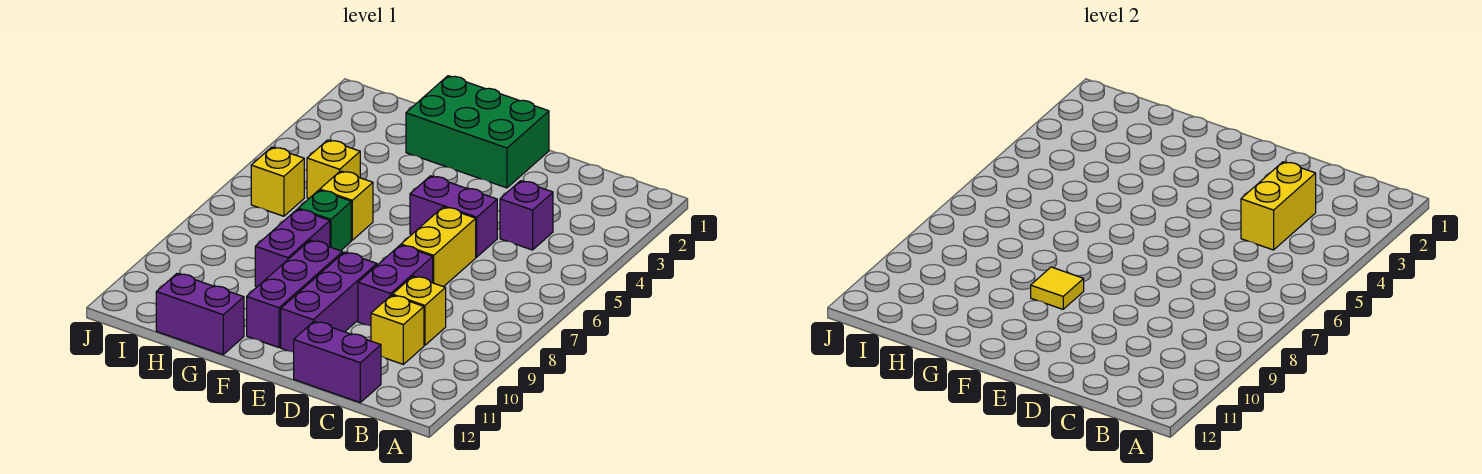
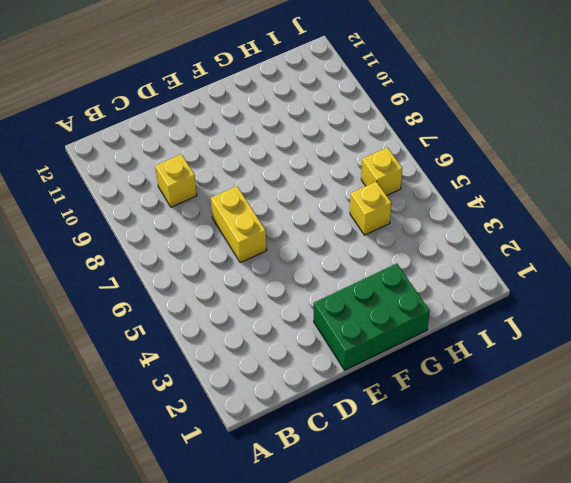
none -> purple 1x1 brick [500,181,553,250]
none -> yellow 1x1 brick [371,295,424,364]
none -> purple 1x2 brick [294,321,381,402]

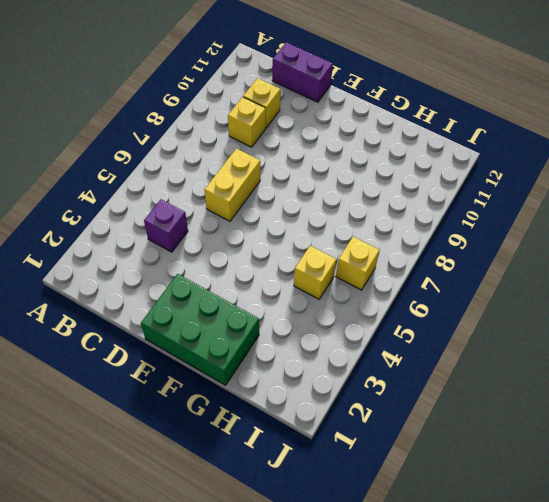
none -> purple 1x2 brick [410,176,497,257]
none -> purple 1x2 brick [358,245,433,326]
none -> purple 1x3 brick [281,252,377,352]

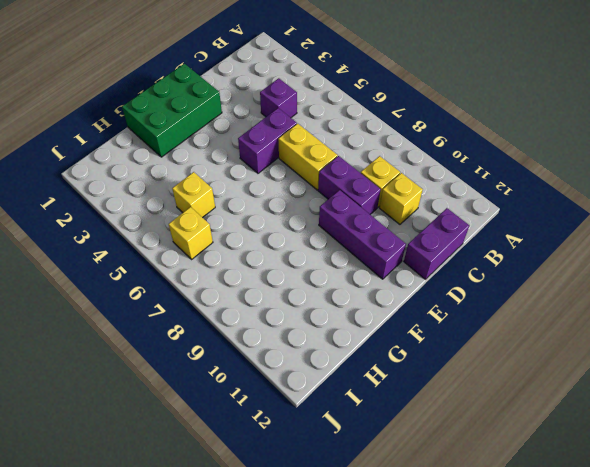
none -> purple 1x3 brick [247,240,343,348]
none -> yellow 1x1 brick [320,171,373,240]
none -> green 1x1 brick [298,190,351,251]

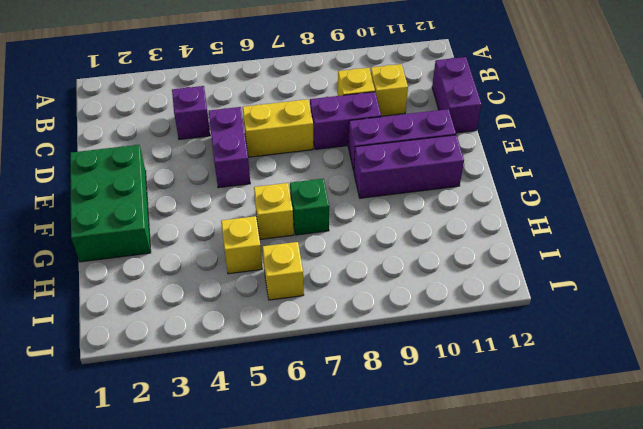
none -> purple 1x2 brick [255,209,330,287]
none -> purple 1x2 brick [156,274,244,355]
none -> yellow 1x2 brick [1241,162,1316,250]

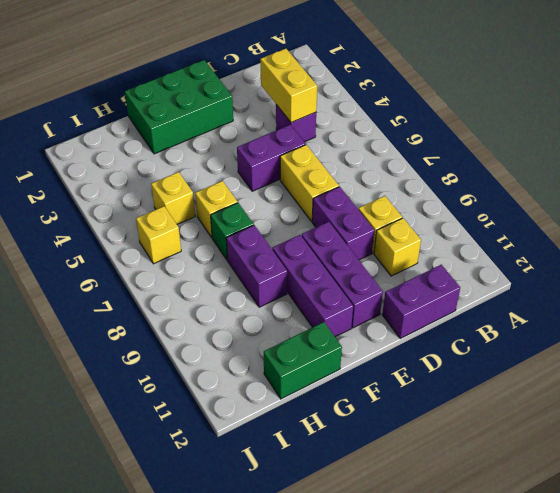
green 1x2 brick [264,322,342,399] -> purple 1x2 brick [156,274,244,355]
none -> yellow 1x1 tile [1031,267,1084,309]

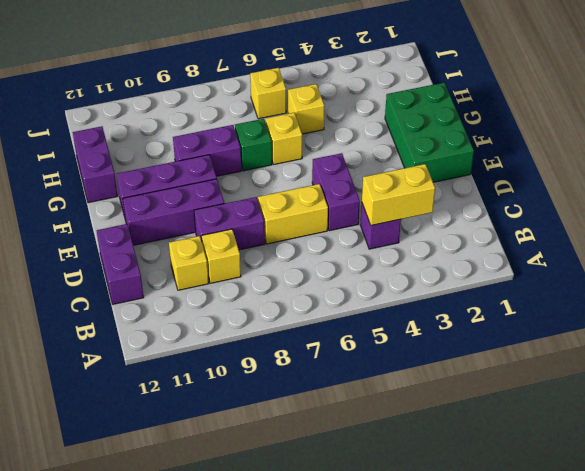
none -> yellow 1x1 tile [1031,267,1084,309]

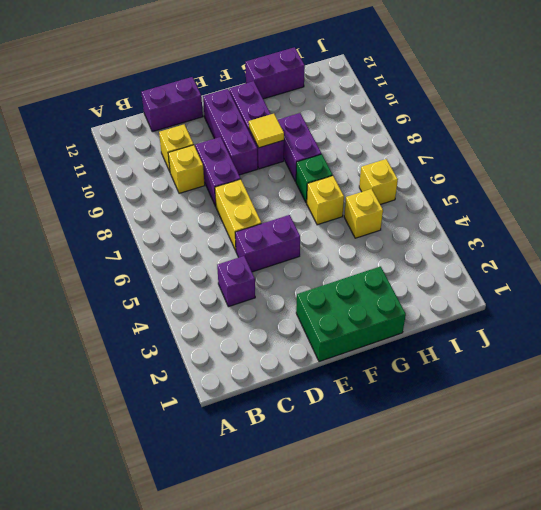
none -> yellow 1x2 brick [1241,162,1316,250]

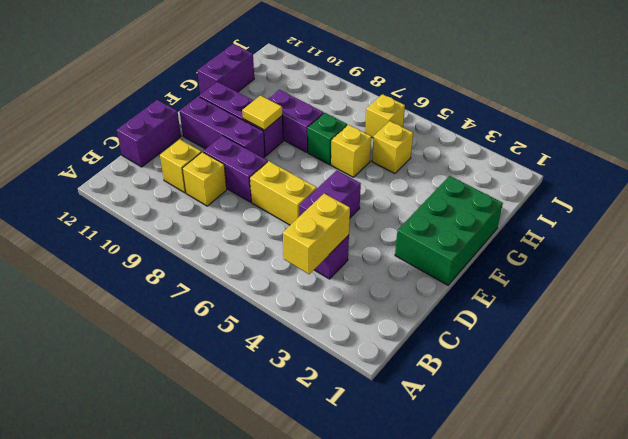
yellow 1x2 brick [283,193,350,274] -> yellow 1x2 brick turned to [1241,162,1316,250]

